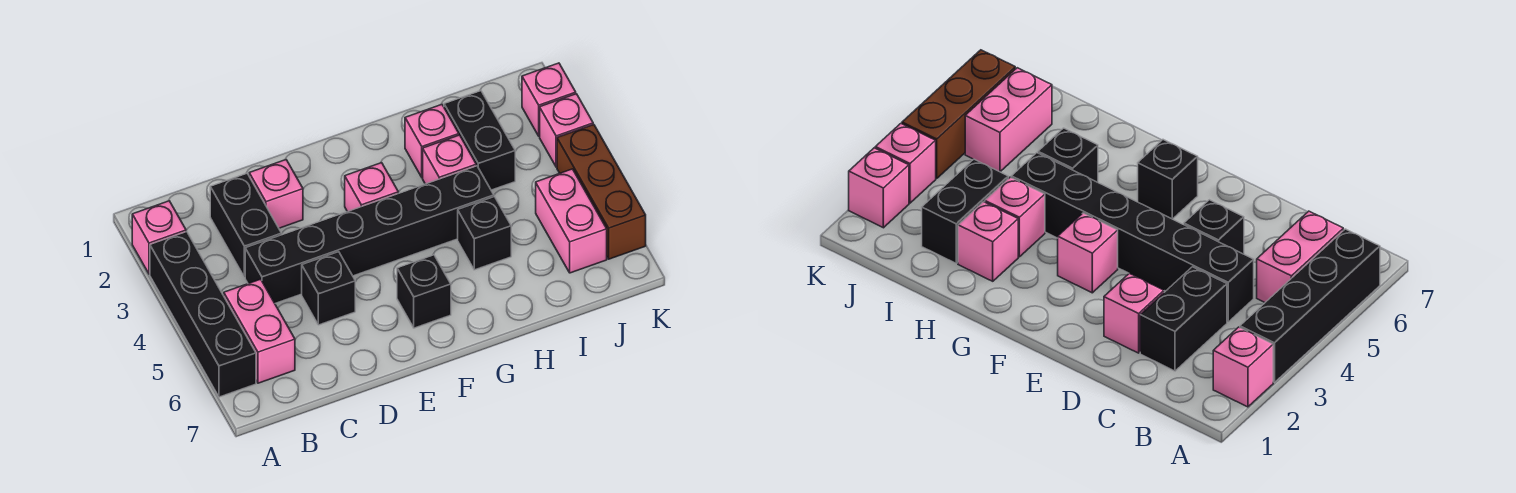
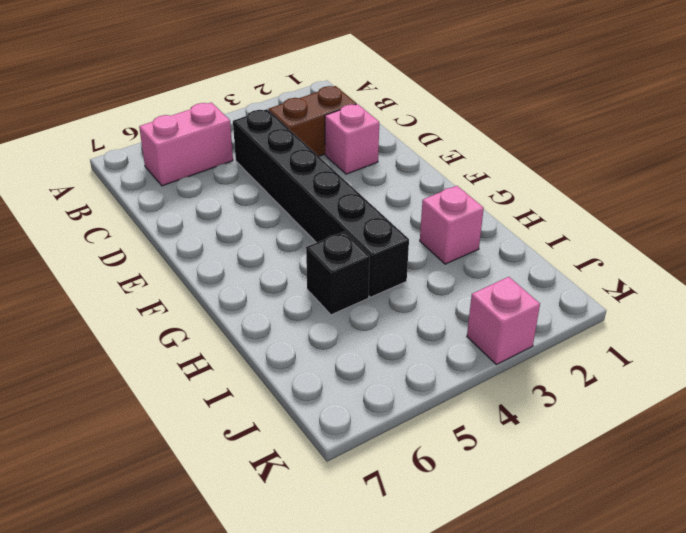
brown 1x2 brick [269,86,356,156] -> black 1x2 brick [210,173,282,277]
none -> pink 1x1 brick [132,201,186,274]
none -> black 1x4 brick [150,232,256,397]
none -> black 1x1 brick [302,252,355,325]

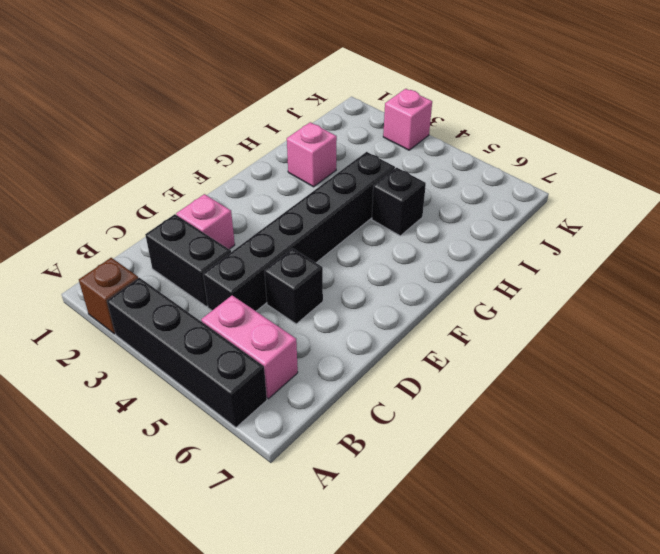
brown 1x1 brick [79,258,138,334] -> pink 1x1 brick [132,201,186,274]
none -> pink 1x1 brick [345,163,398,212]
none -> black 1x1 brick [397,255,451,328]
none -> pink 1x1 brick [423,135,476,184]

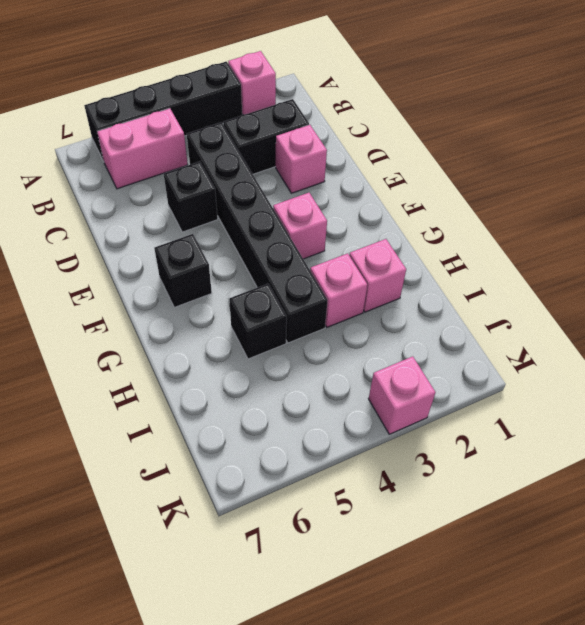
none -> black 1x2 brick [444,91,515,190]
none -> pink 1x2 brick [536,169,607,273]
none -> pink 1x1 brick [522,63,576,136]

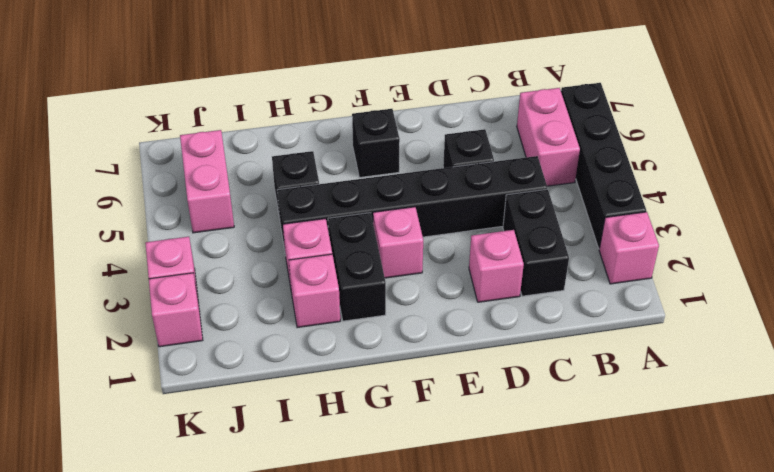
black 1x2 brick [328,213,386,321] -> black 1x2 brick moved to [444,91,515,190]
none -> brown 1x3 brick [557,124,646,259]

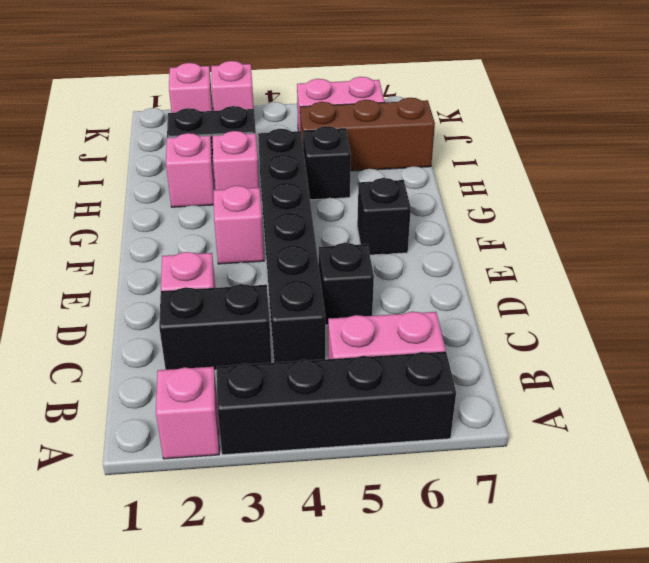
brown 1x3 brick [300,98,435,171] -> brown 1x3 brick moved to [557,124,646,259]

